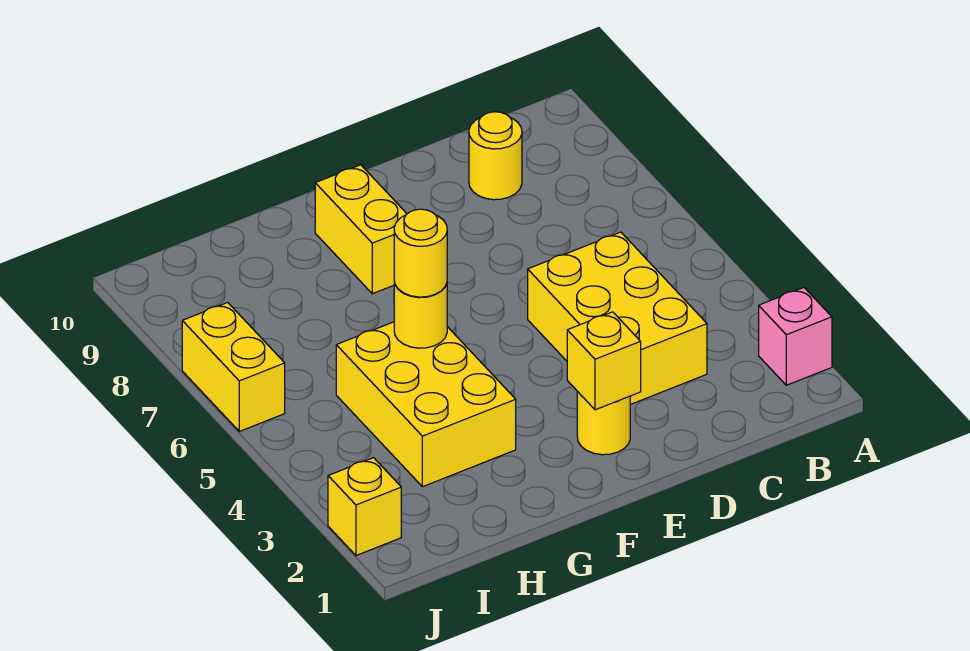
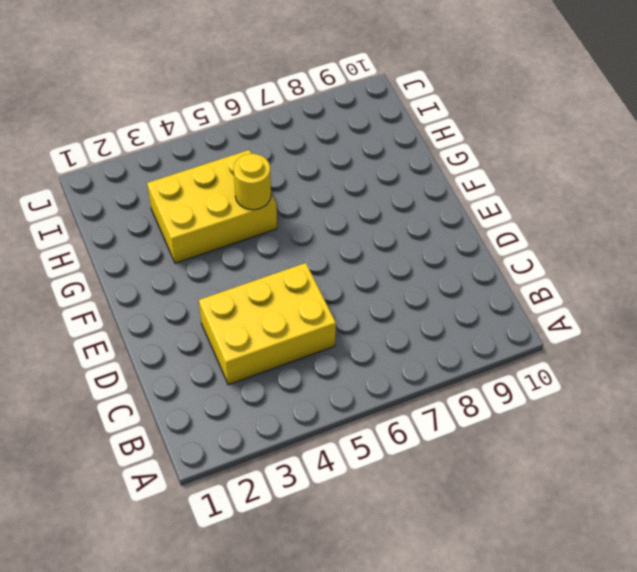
none -> pink 1x1 brick [759,288,832,385]
none -> yellow 1x1 round brick [469,112,522,200]

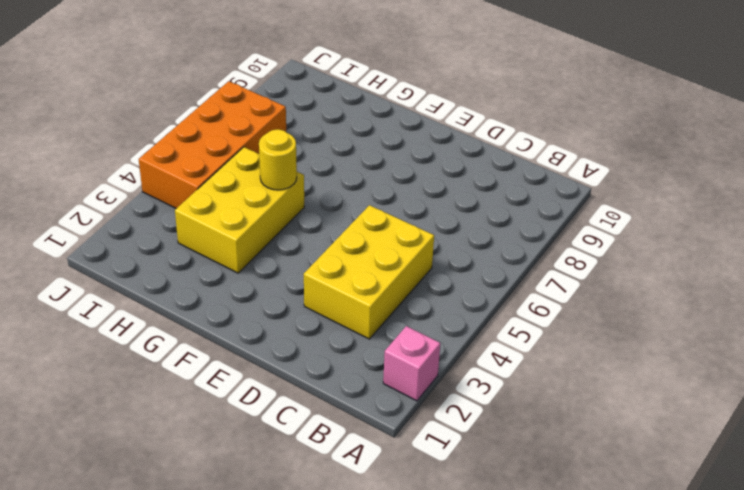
orange 2x4 brick [139,81,286,209] -> yellow 1x2 brick [182,303,285,431]
none -> yellow 1x1 round brick [469,112,522,200]
none -> yellow 1x1 round brick [577,391,630,455]

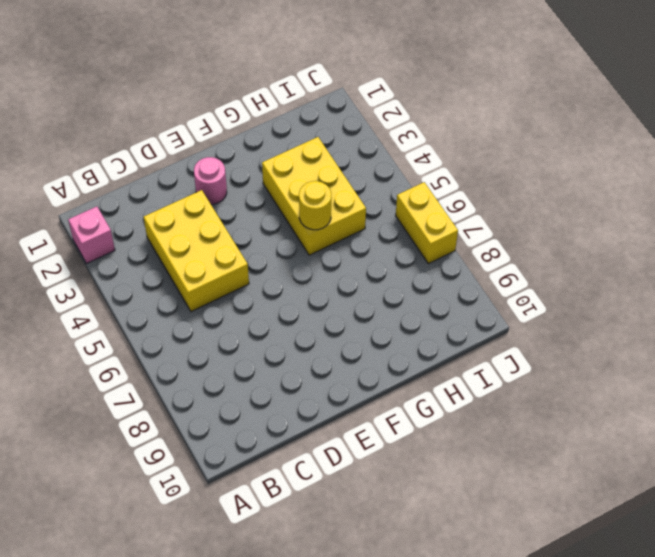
pink 1x1 round brick [194,157,227,204] -> yellow 1x1 round brick [577,391,630,455]
none -> yellow 1x1 round brick [469,112,522,200]
none -> yellow 1x2 brick [315,165,407,294]

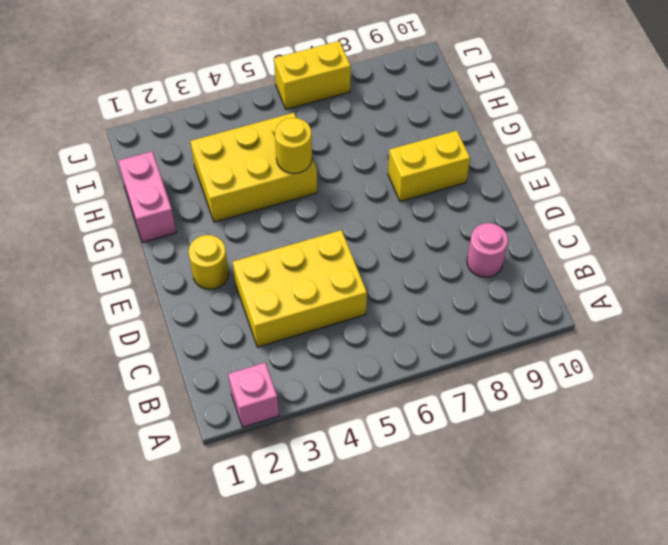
pink 1x1 round brick [467,223,508,277] -> yellow 1x1 round brick [469,112,522,200]
pink 1x2 brick [118,151,176,242] -> none
none -> yellow 1x1 brick [328,458,401,556]
none -> yellow 1x1 brick [567,312,641,410]

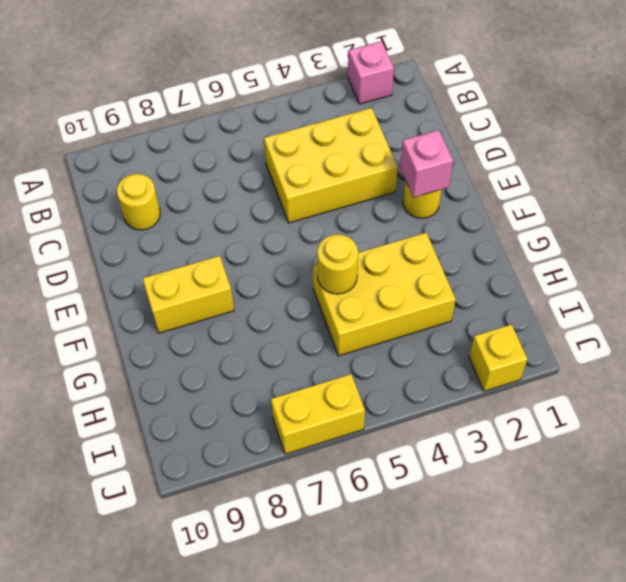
pink 1x1 brick [400,130,453,197] -> yellow 1x1 brick [567,312,641,410]
none -> yellow 1x1 round brick [394,209,447,297]

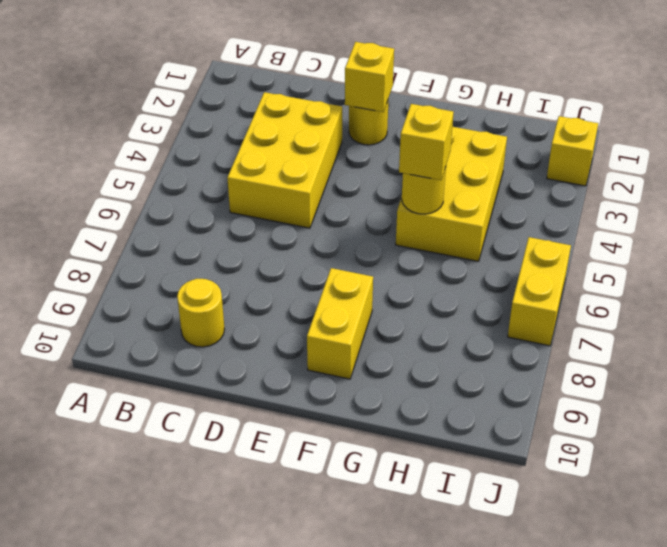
yellow 1x1 brick [399,104,454,180] -> yellow 1x1 round brick [394,209,447,297]
none -> pink 1x1 brick [759,288,832,385]

